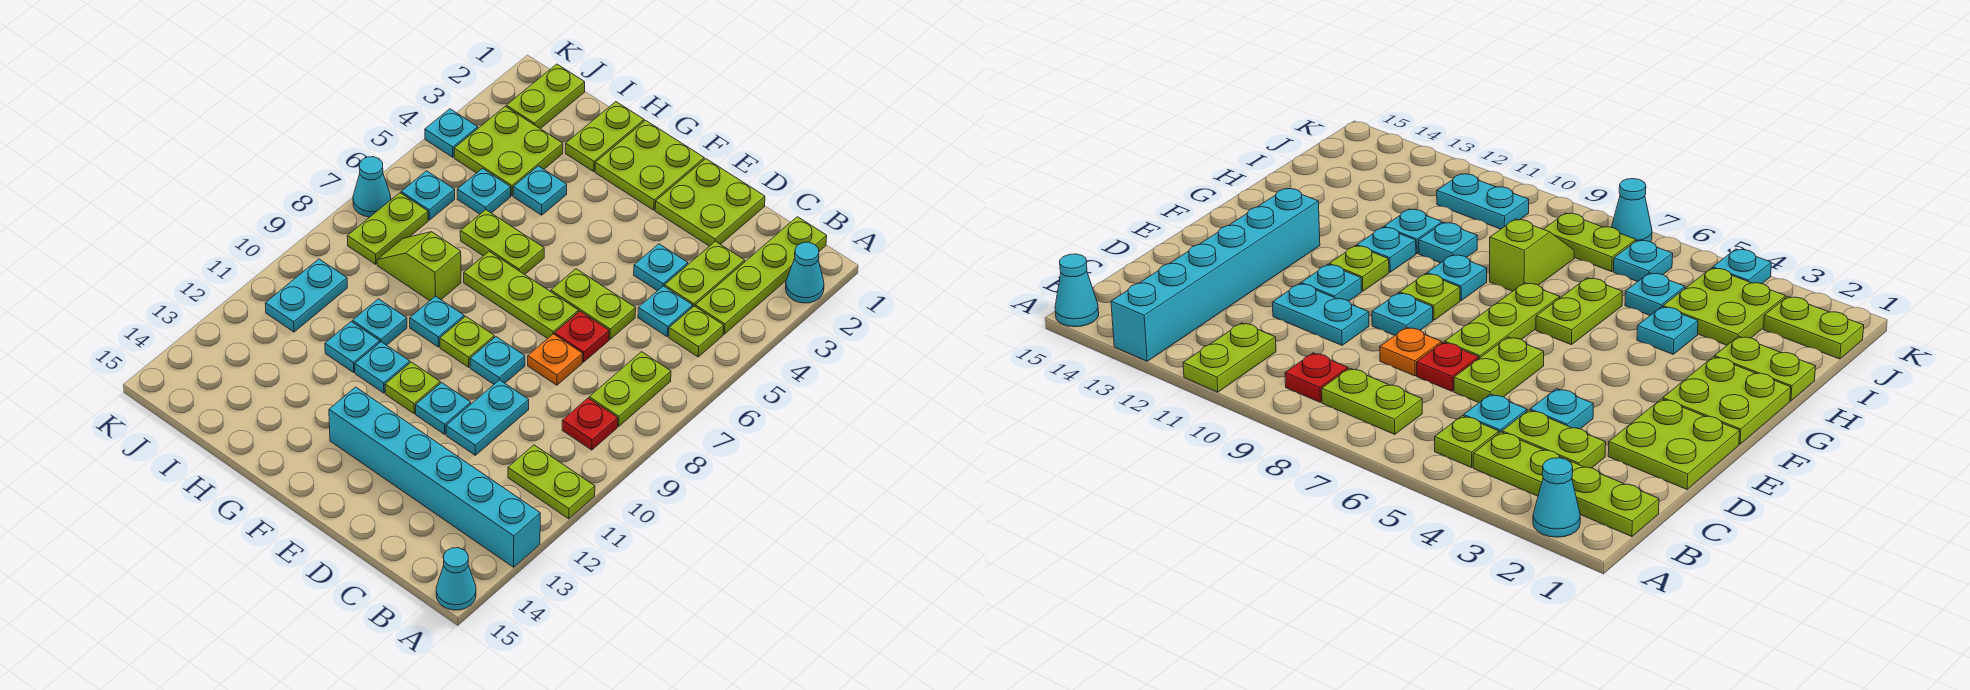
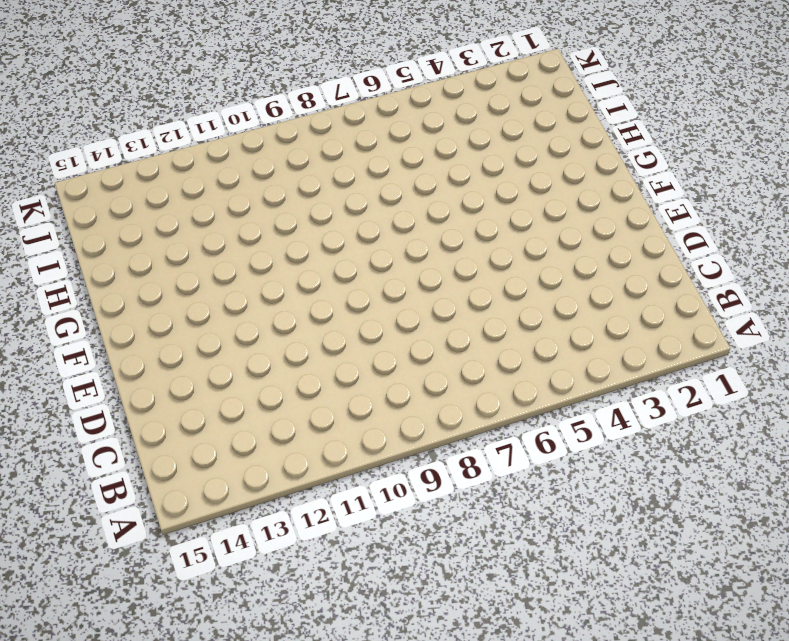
none -> cyan 1x1 cone [786,242,824,303]
none -> lime 1x2 plate [508,445,595,519]
none -> cyan 1x6 brick [329,387,540,567]
none -> cyan 1x1 cone [436,548,476,610]

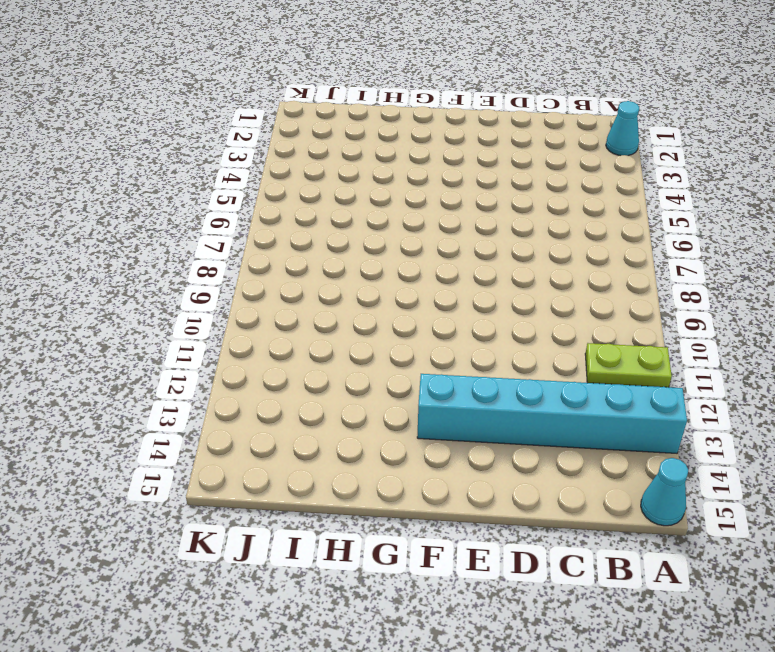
none -> lime 1x4 plate [695,217,827,334]
none -> lime 1x1 plate [669,306,724,357]
none -> lime 1x2 plate [589,352,671,426]
none -> red 1x1 plate [562,398,618,450]

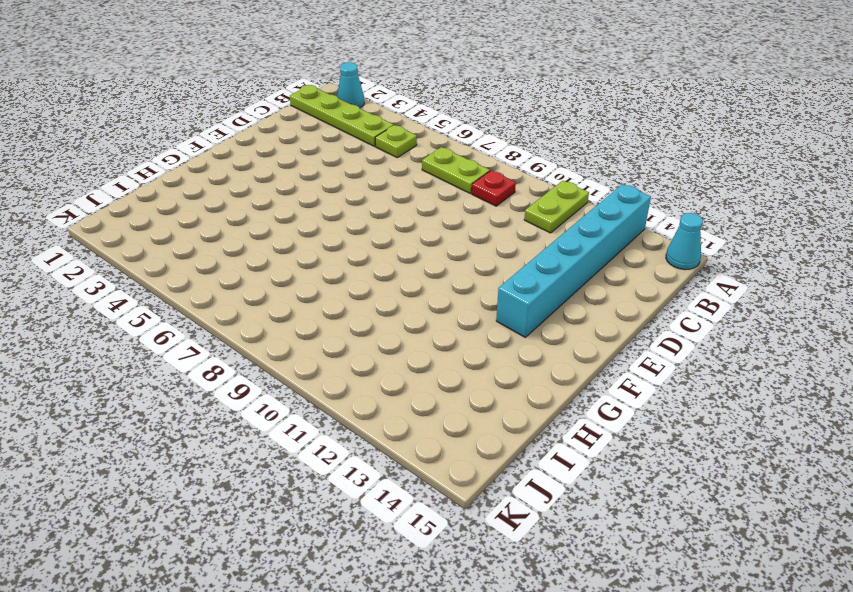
none -> lime 1x2 plate [665,241,745,306]
none -> cyan 1x1 plate [638,286,693,337]
none -> lime 2x2 plate [655,159,765,246]
none -> cyan 1x1 plate [634,244,688,291]

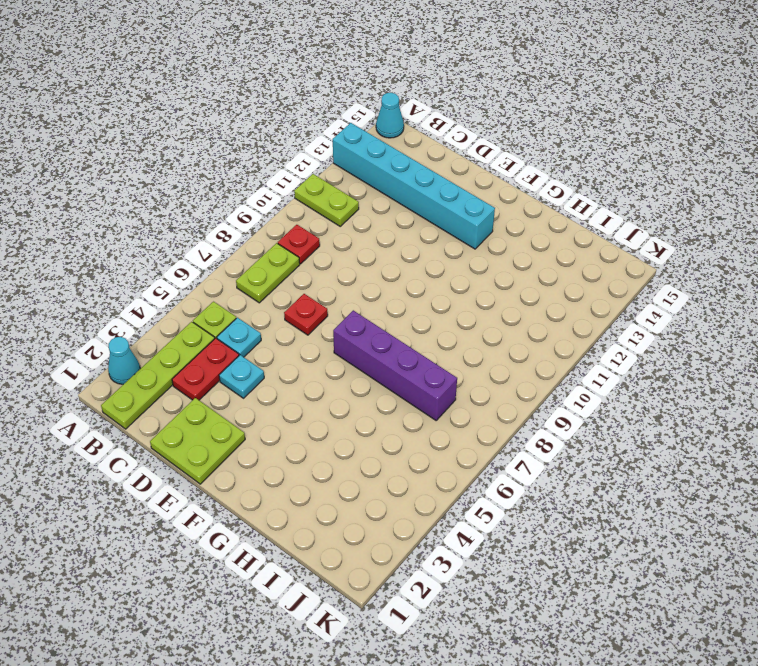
red 1x2 plate [172,338,239,400] -> lime 1x2 plate [665,241,745,306]
purple 1x4 brick [333,310,457,420] -> lime 1x3 plate [464,252,579,339]
none -> lime 1x2 plate [551,269,636,339]
none -> orange 1x1 plate [528,334,583,385]
none -> cyan 1x2 plate [446,380,529,455]
none -> cyan 1x1 plate [470,337,525,384]

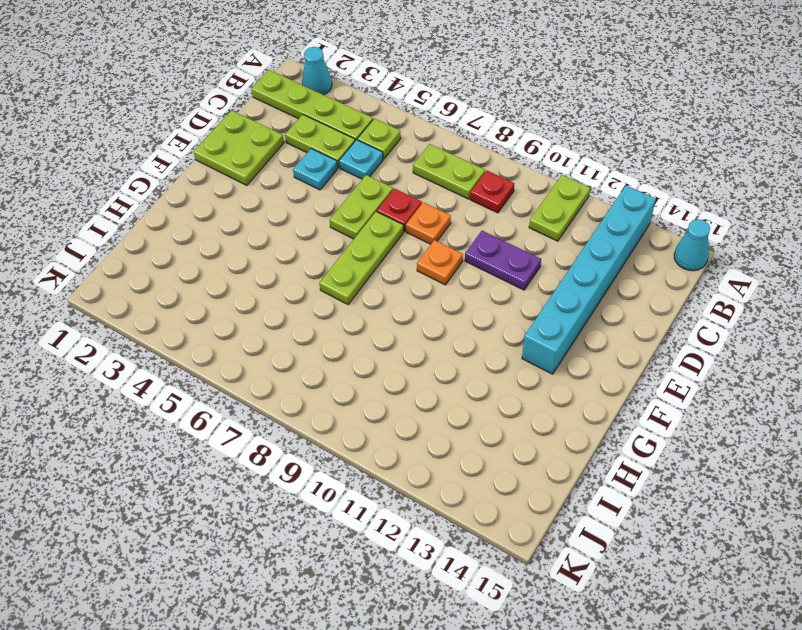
purple 1x2 plate [465,231,541,290] -> cyan 1x2 plate [446,380,529,455]
orange 1x1 plate [417,240,463,285] -> cyan 1x1 plate [470,337,525,384]
none -> cyan 1x1 plate [416,383,471,434]
none -> lime 2x2 plate [595,120,704,210]
none -> lime 1x1 plate [440,316,494,367]
none -> lime 1x1 plate [385,362,440,414]

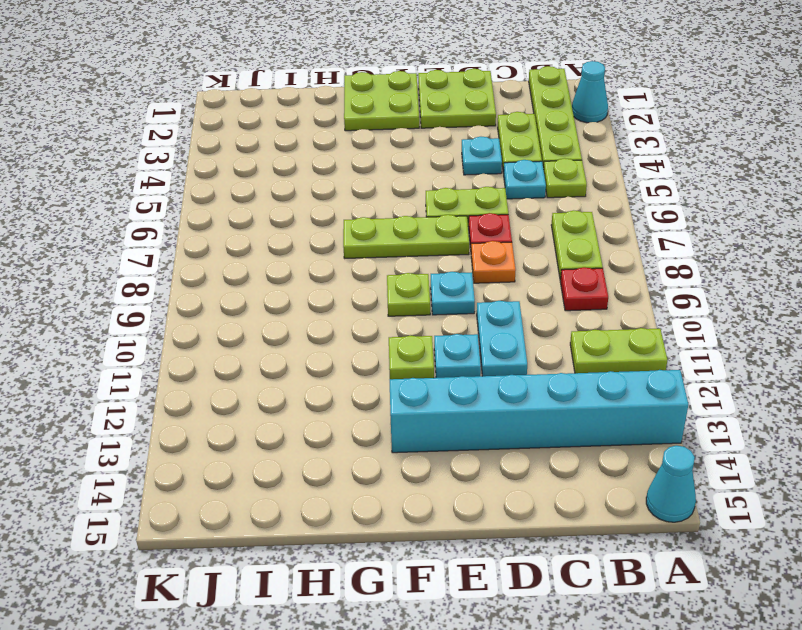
none -> lime 1x2 plate [460,210,544,275]
none -> cyan 1x1 plate [410,296,464,347]
none -> cyan 1x1 plate [355,342,410,393]
none -> lime 1x2 plate [565,102,644,171]

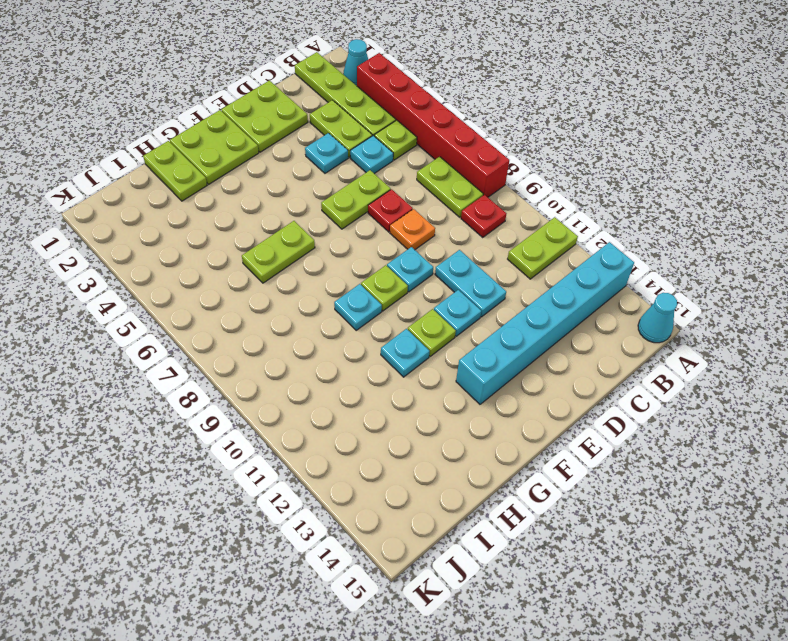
red 1x6 brick [357,53,509,197] -> none
none -> lime 1x3 plate [464,252,579,339]
none -> cyan 1x1 plate [513,166,567,215]
none -> lime 1x2 slope [377,232,461,301]
none -> cyan 1x1 plate [352,299,407,345]

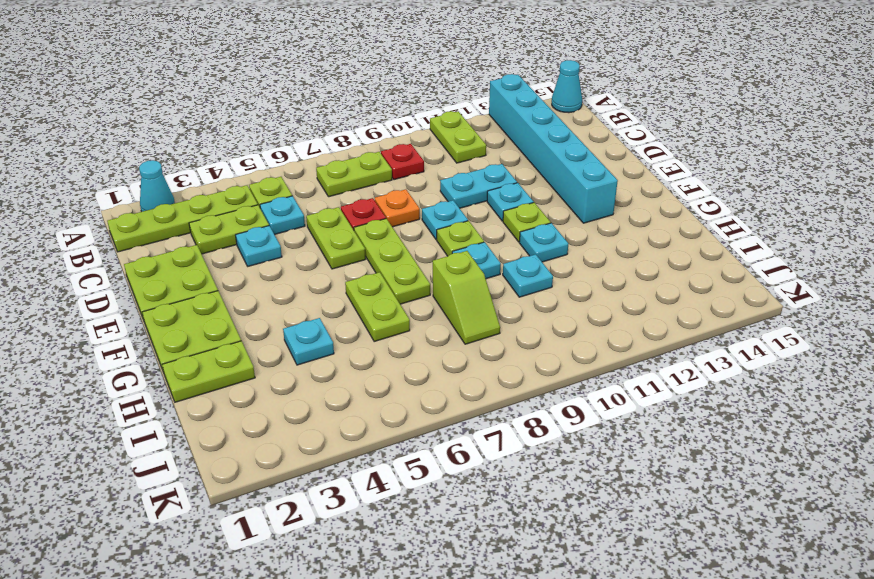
none -> cyan 1x1 plate [325,322,380,372]
none -> lime 2x2 plate [454,106,563,196]
none -> cyan 1x1 plate [457,168,511,214]
none -> lime 1x2 plate [506,64,585,129]

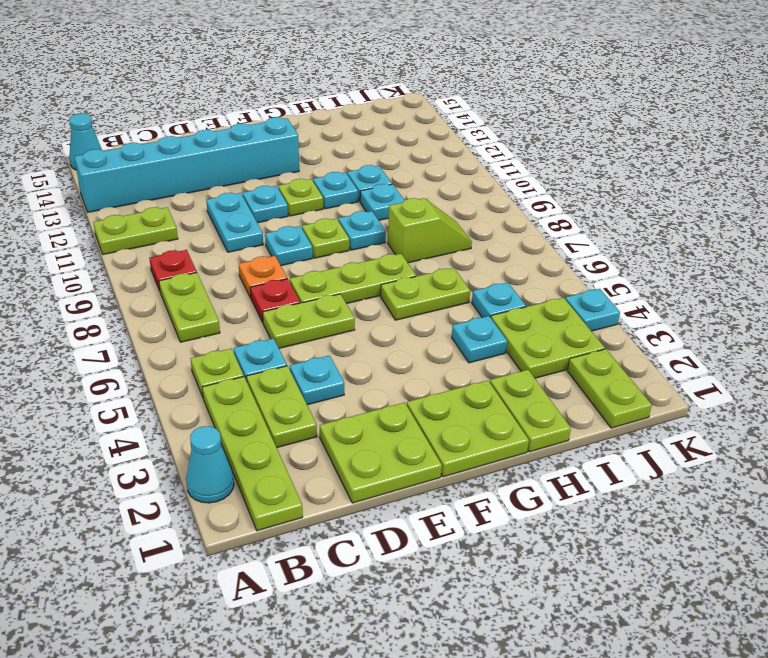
none -> cyan 1x1 plate [401,171,455,220]
none -> lime 1x2 plate [347,193,428,264]
none -> cyan 1x2 plate [265,259,347,332]
none -> cyan 1x1 cone [353,157,391,217]

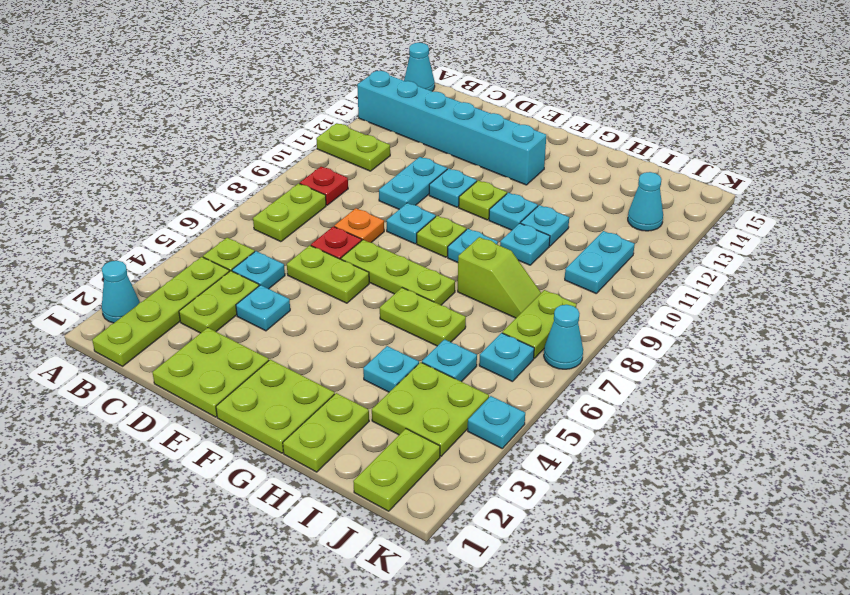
cyan 1x1 cone [628,172,663,231] -> none

